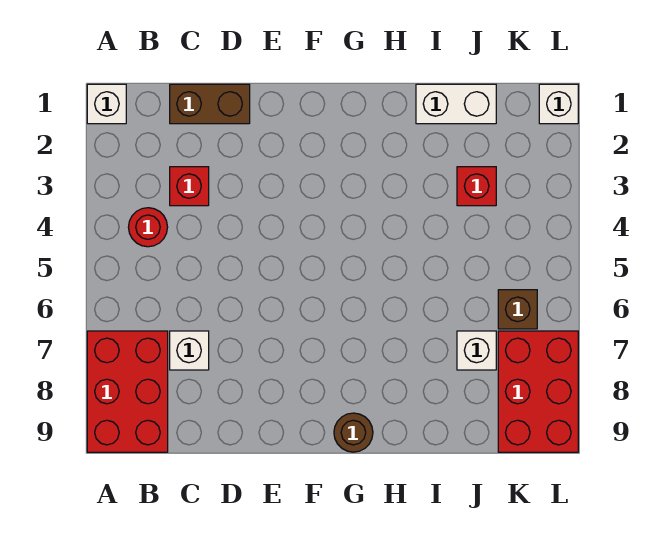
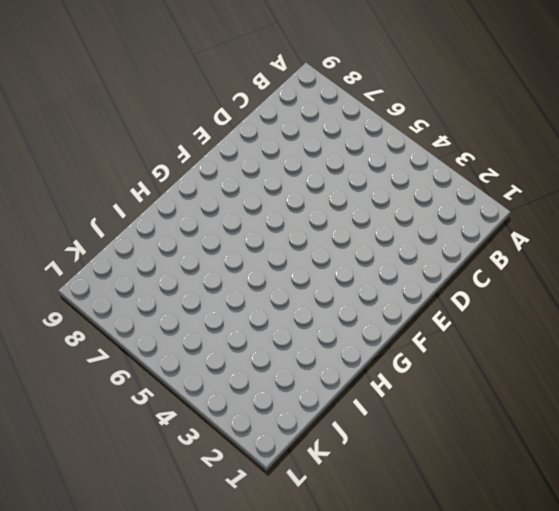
none -> white 1x1 brick [87,84,126,124]
none -> red 2x3 brick [87,331,168,452]
none -> red 1x1 round brick [128,208,168,247]

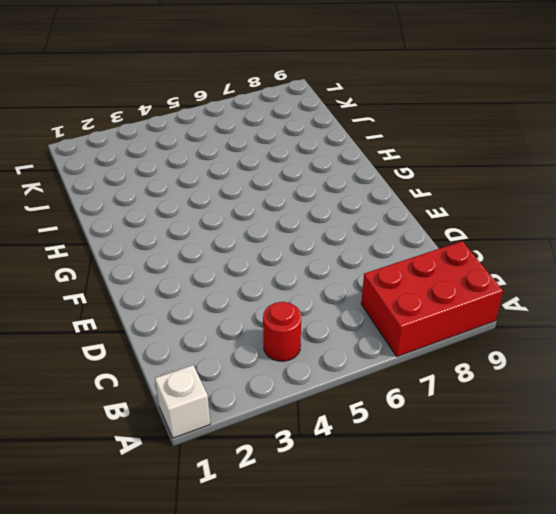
none -> brown 1x2 brick [170,84,250,124]
none -> red 1x1 brick [170,167,209,206]
none -> white 1x1 brick [170,331,209,370]

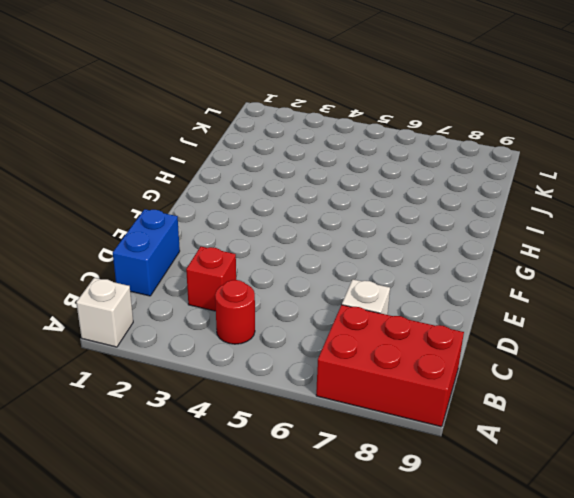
blue 1x2 brick [113,209,180,296] -> brown 1x2 brick [170,84,250,124]
none -> brown 1x1 round brick [334,413,373,452]
none -> white 1x2 brick [416,84,496,124]
none -> red 1x1 brick [457,167,496,206]

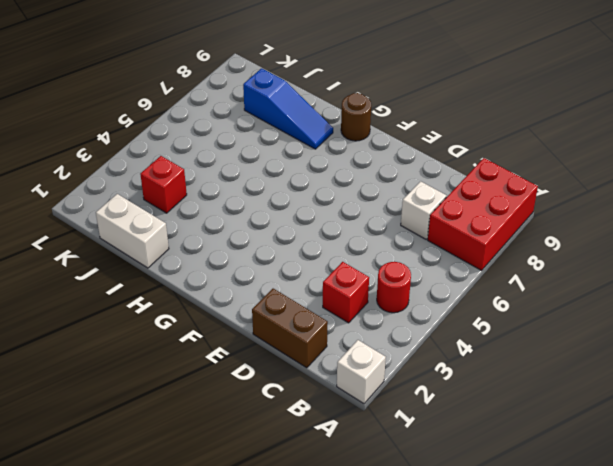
blue 1x3 slope [243,68,333,149] -> none
none -> white 1x1 brick [457,331,496,370]
none -> brown 1x1 brick [498,290,537,329]
none -> red 2x3 brick [498,331,578,452]

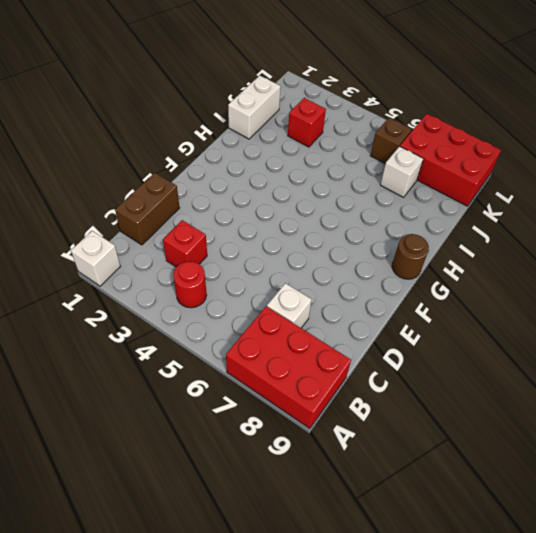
none -> white 1x1 brick [539,84,578,124]

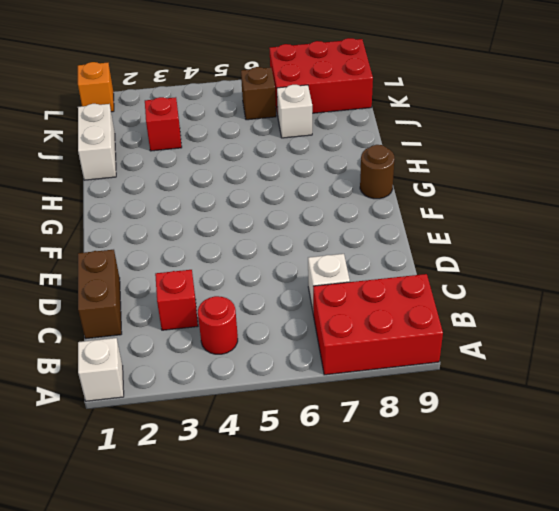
orange 1x1 brick [78,62,114,112] -> white 1x1 brick [539,84,578,124]

